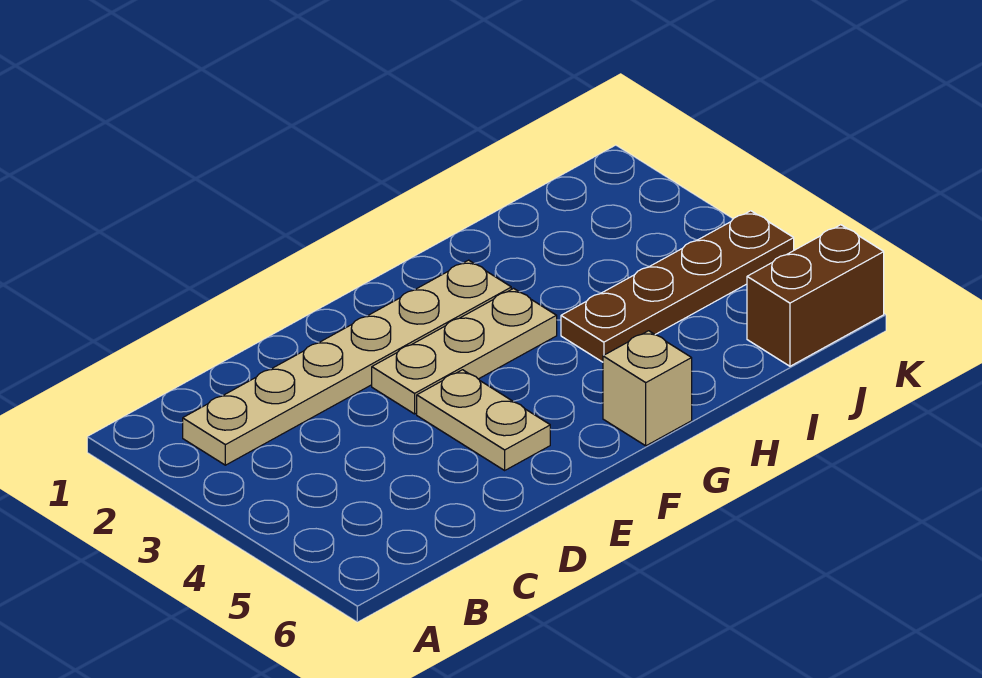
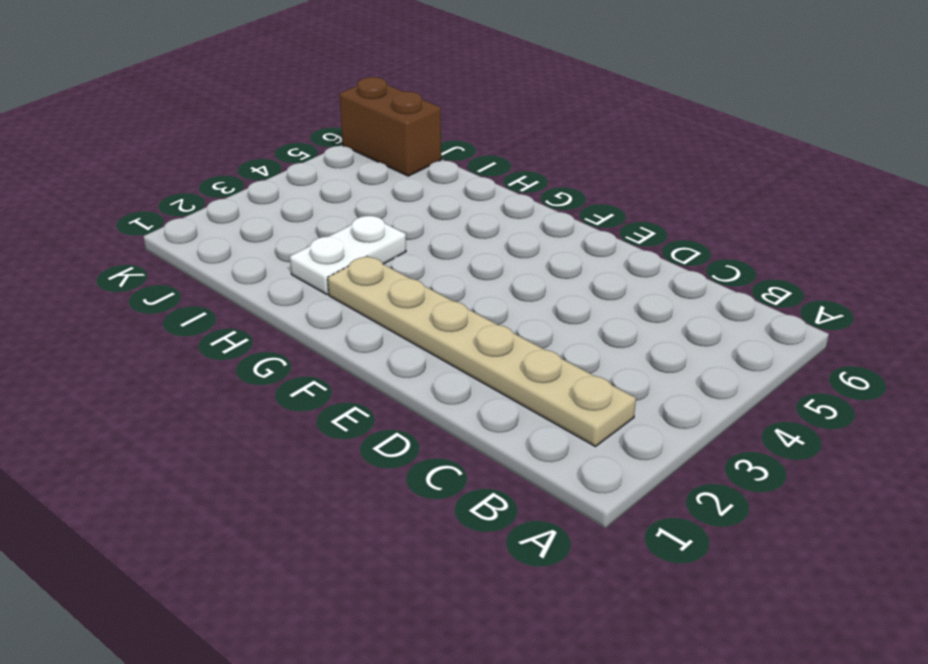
white 1x2 plate [290,216,406,295] -> none
none -> tan 1x3 plate [372,288,557,414]
none -> tan 1x2 plate [417,370,550,470]

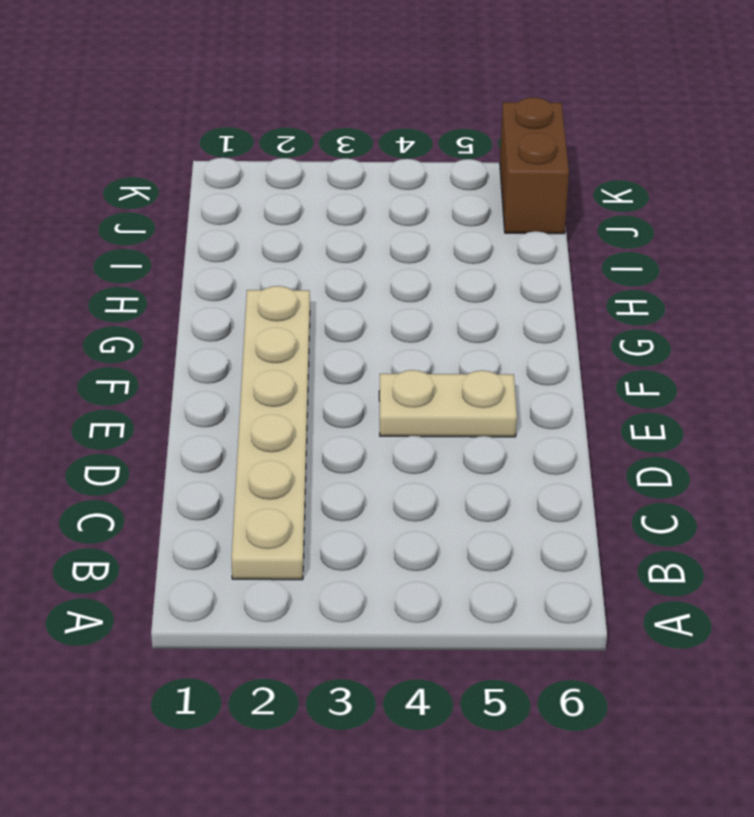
none -> tan 1x3 plate [372,288,557,414]
none -> tan 1x1 brick [603,331,692,446]

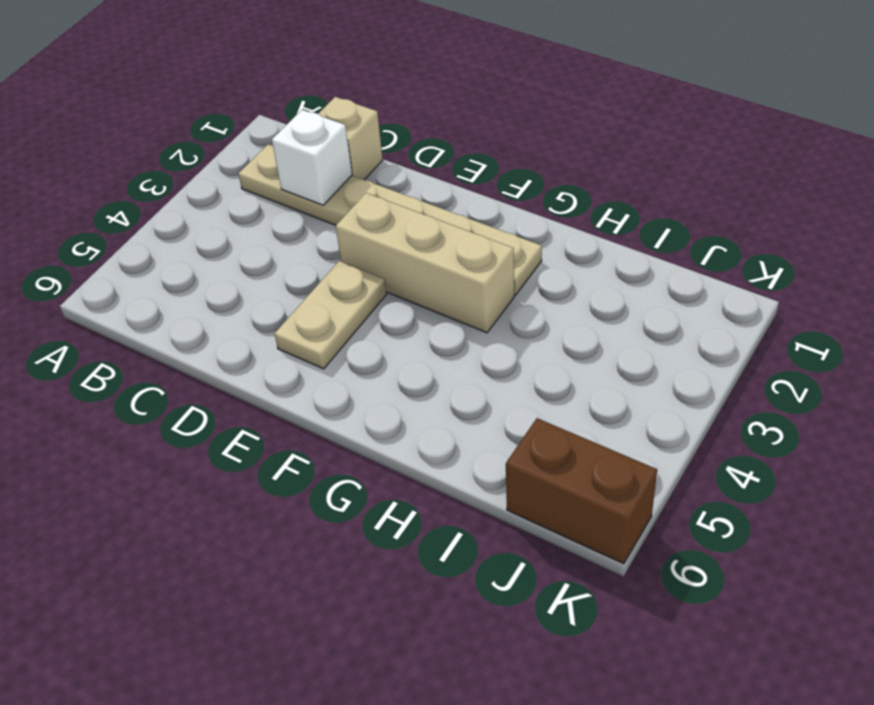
tan 1x1 brick [318,97,383,180] -> tan 1x1 brick moved to [603,331,692,446]
white 1x1 brick [272,110,352,205] -> none
tan 1x3 brick [336,193,514,333] -> tan 1x3 plate [372,288,557,414]
none -> brown 1x4 plate [561,211,794,362]

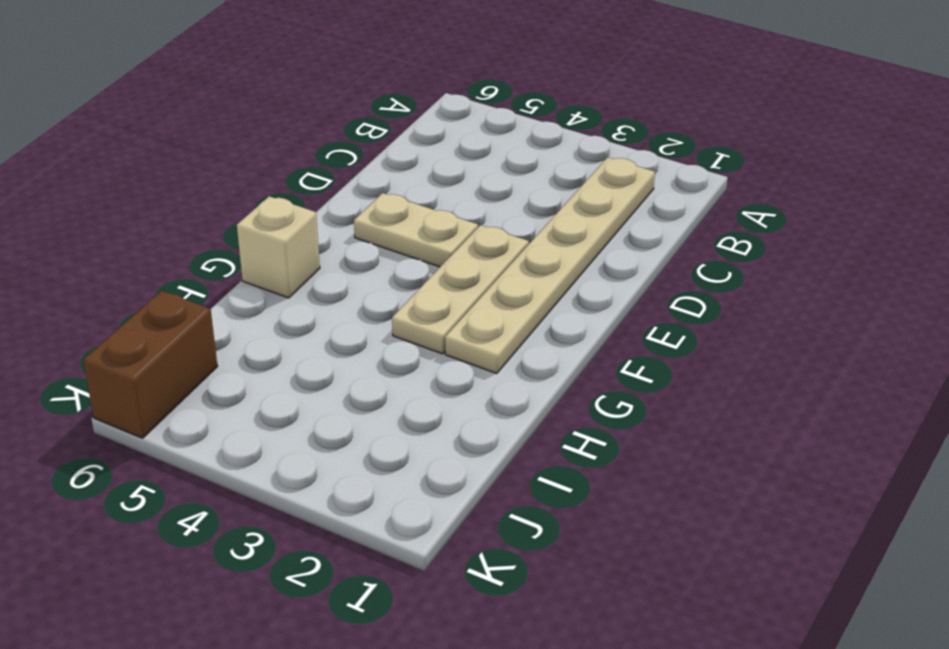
none -> brown 1x4 plate [561,211,794,362]

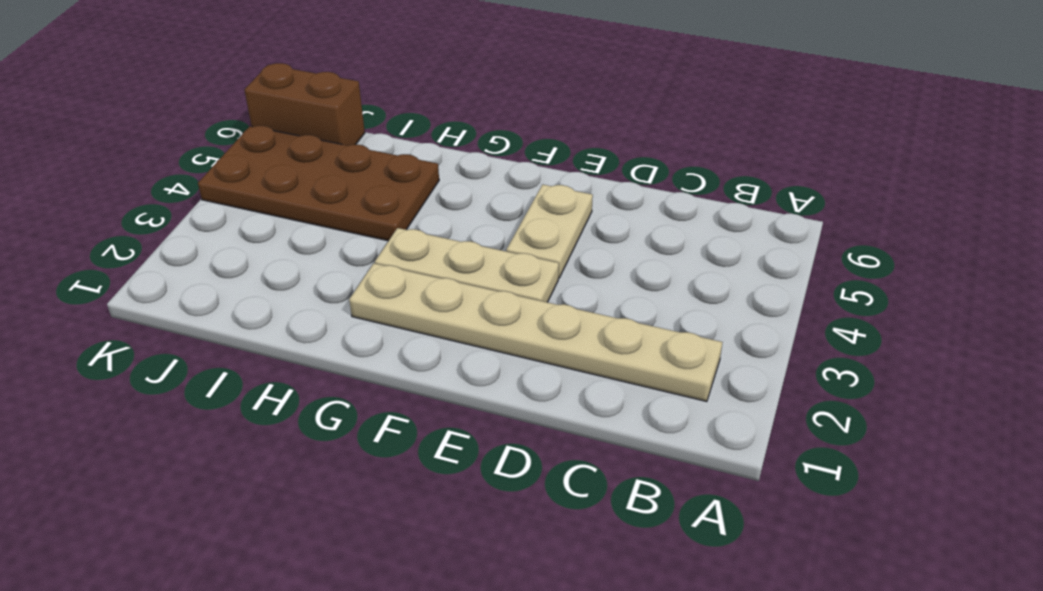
brown 2x4 plate [198,126,439,241] -> brown 1x4 plate [561,211,794,362]
none -> tan 1x1 brick [603,331,692,446]

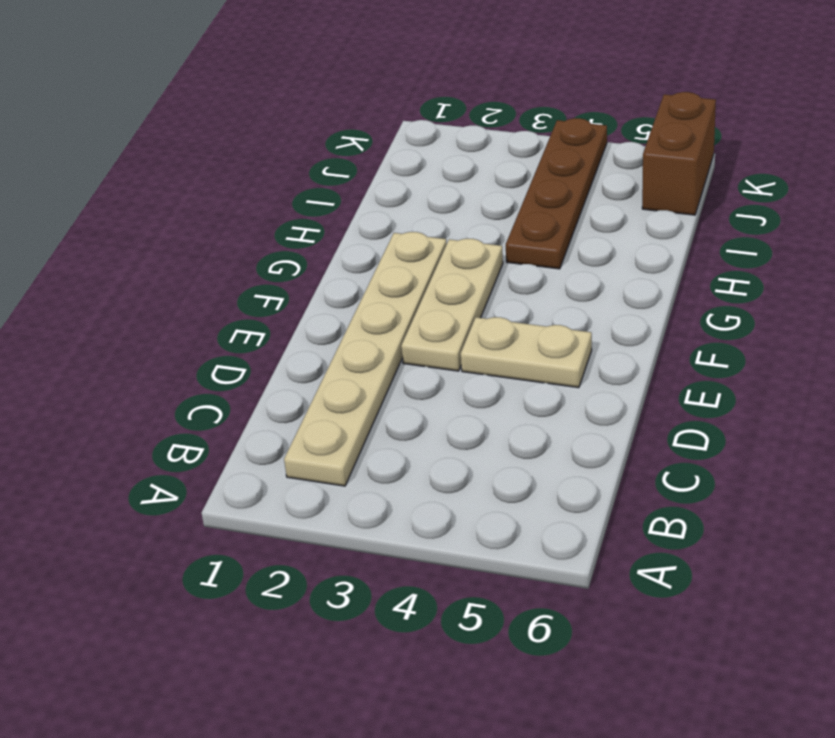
none -> tan 1x1 brick [603,331,692,446]

